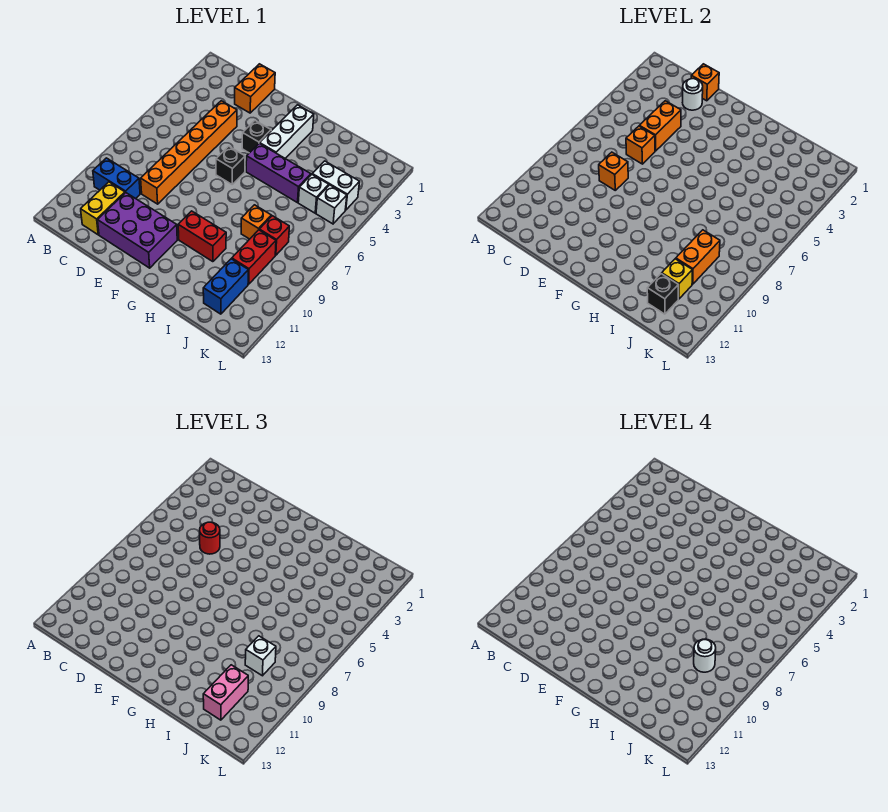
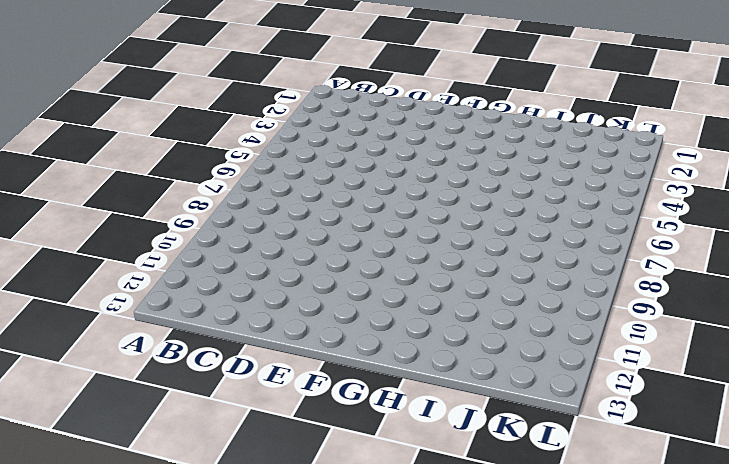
none -> blue 1x2 brick [93,158,140,199]
none -> yellow 1x2 brick [81,182,125,235]
none -> orange 1x2 brick [235,64,275,113]

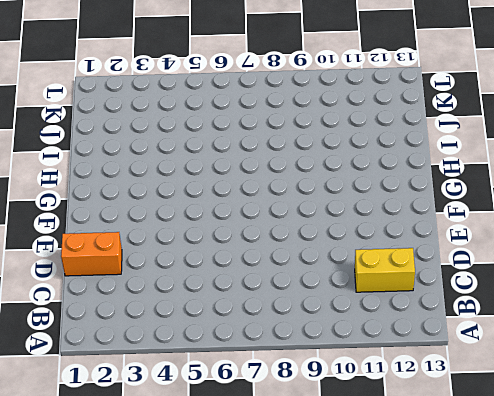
none -> blue 1x2 brick [93,158,140,199]
none -> orange 1x6 brick [141,101,237,204]
none -> purple 2x3 brick [98,193,177,268]

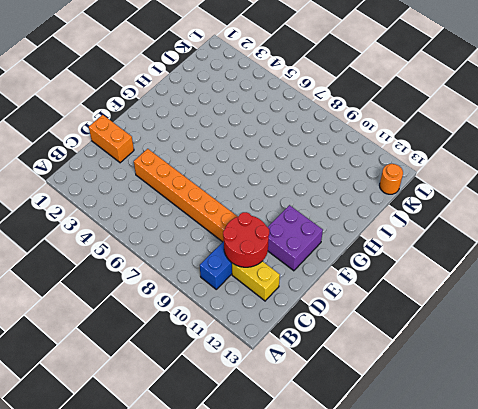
red 2x2 round brick [223,212,269,267] -> none
purple 2x2 brick [268,205,323,271] -> purple 2x3 brick [98,193,177,268]
orange 1x1 round brick [380,164,403,194] -> none
none -> black 1x1 brick [242,121,271,153]
none -> black 1x1 brick [216,146,245,184]
none -> white 1x3 brick [260,105,314,158]

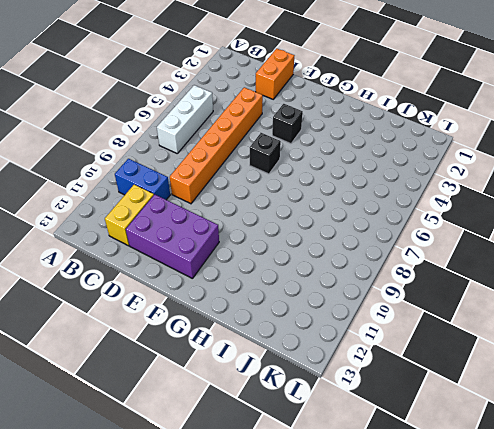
white 1x3 brick [157,85,213,153] -> white 1x3 brick moved to [260,105,314,158]
none -> purple 1x3 brick [246,143,311,203]
none -> red 1x2 brick [178,211,226,262]
none -> orange 1x1 brick [241,205,271,239]

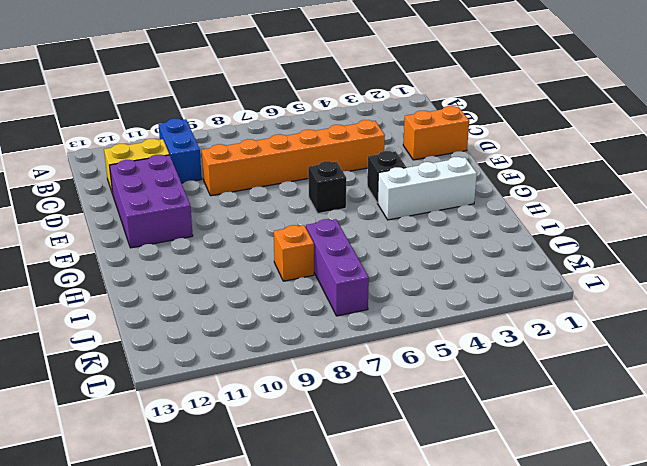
purple 1x3 brick [306,219,369,316] -> purple 1x3 brick moved to [246,143,311,203]
none -> red 1x2 brick [178,211,226,262]
none -> white 1x2 brick [312,161,359,210]
none -> white 1x1 brick [298,175,329,213]

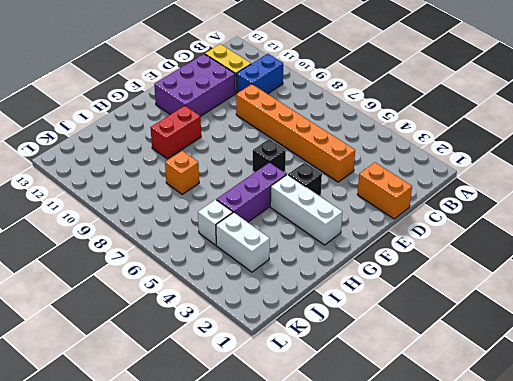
white 1x2 brick [216,212,270,272] -> white 1x2 brick turned to [312,161,359,210]
none -> red 1x1 brick [259,216,289,255]
none -> red 1x2 brick [232,230,276,284]
none -> blue 1x2 brick [203,259,248,314]

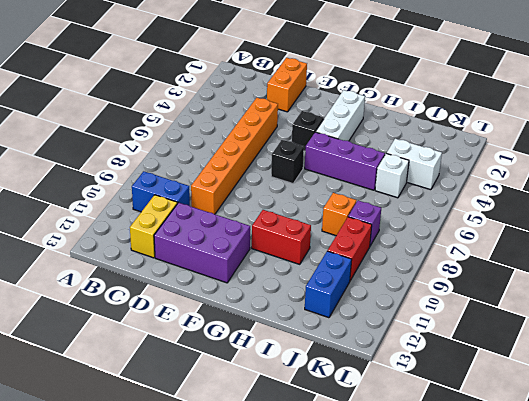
purple 1x1 brick [348,200,381,246] -> red 1x1 brick [259,216,289,255]
none -> white 1x1 brick [316,185,347,224]
none -> orange 1x1 brick [691,64,719,101]
none -> white 1x1 round brick [683,79,703,110]

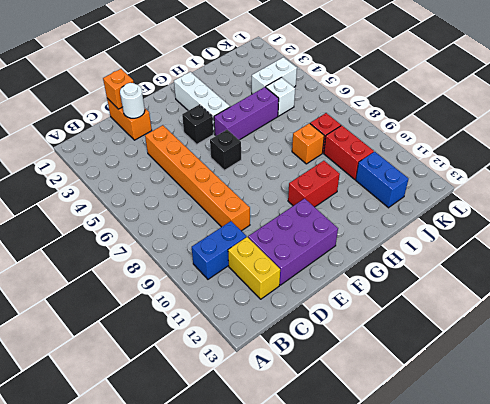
none -> white 1x1 brick [316,185,347,224]
none -> orange 1x2 brick [640,101,681,151]
none -> orange 1x1 brick [626,126,655,164]

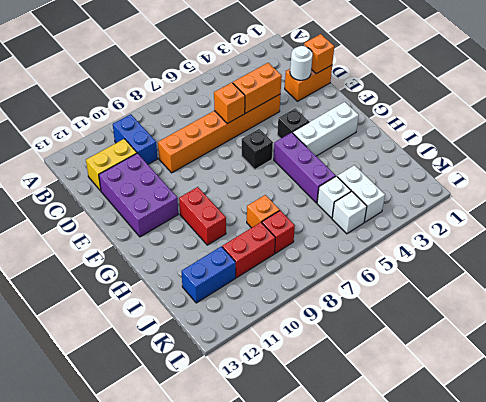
none -> orange 1x1 brick [599,152,628,190]
none -> orange 1x2 brick [676,230,720,284]
none -> yellow 1x1 brick [662,259,692,299]

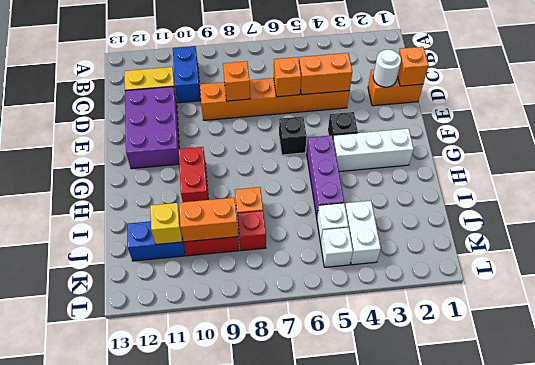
none -> black 1x1 brick [647,274,678,314]
none -> red 1x1 round brick [200,522,220,554]
none -> white 1x1 brick [245,636,276,676]

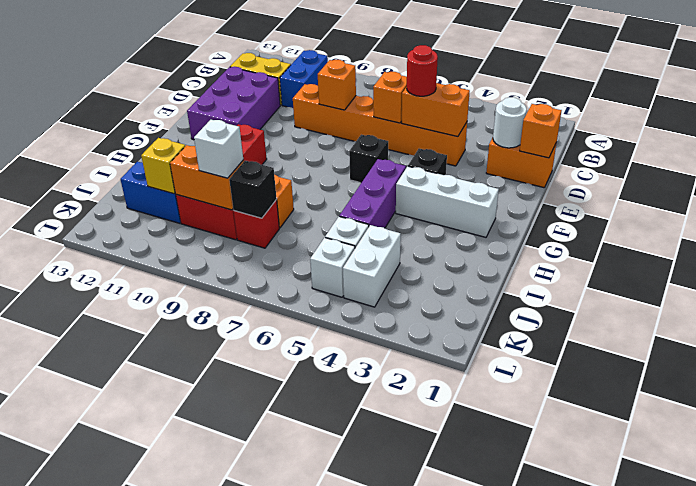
black 1x1 brick [229,161,277,218] -> black 1x1 brick moved to [647,274,678,314]
none -> pink 1x2 brick [203,665,248,720]
none -> white 1x1 round brick [694,639,716,672]

